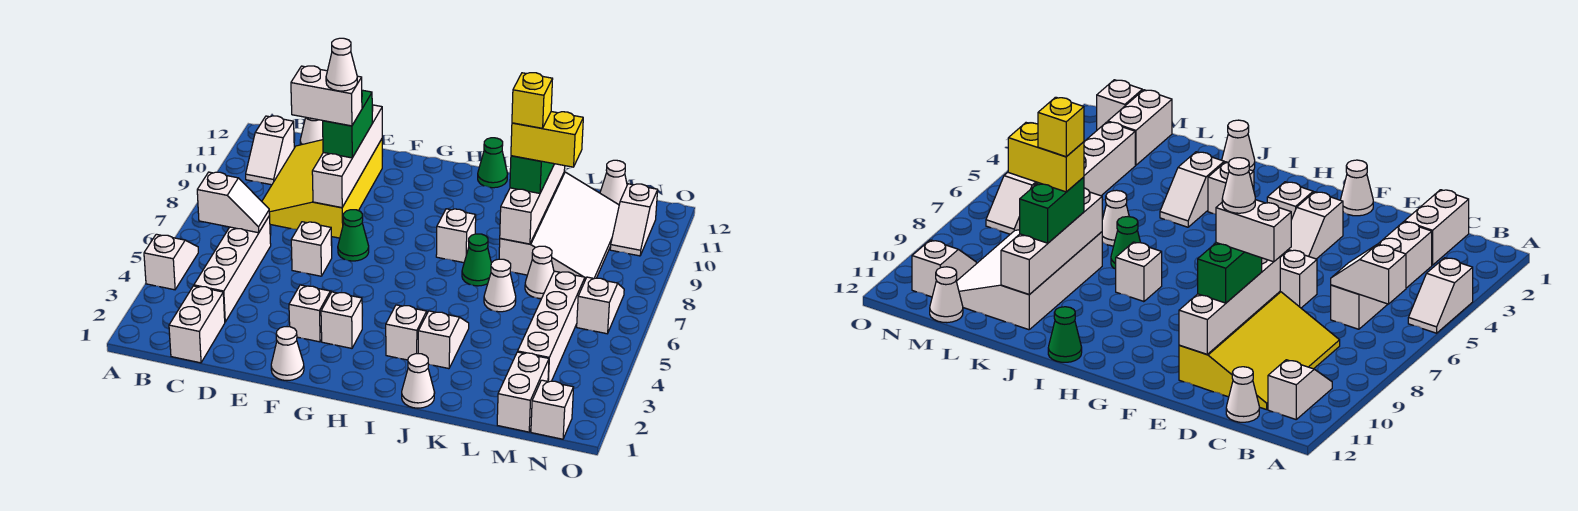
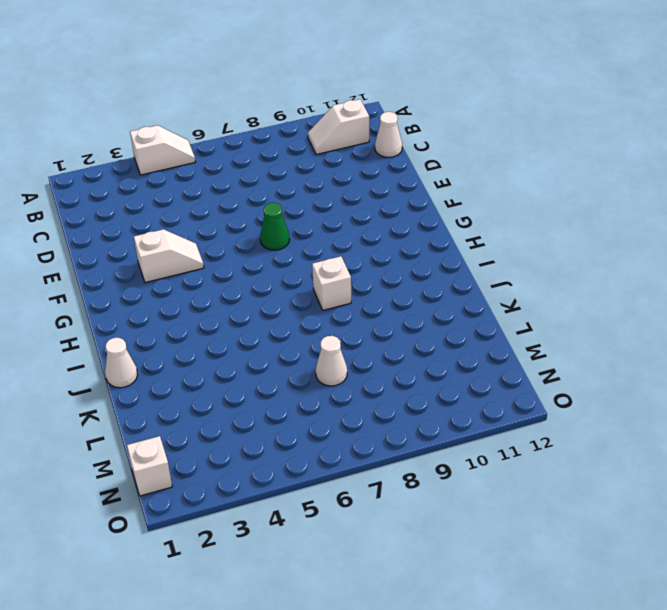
none -> white 1x2 brick [169,286,225,363]
none -> white 1x4 brick [194,216,271,322]
none -> yellow 3x4 slope [262,139,382,238]
none -> white 1x1 brick [291,222,332,276]

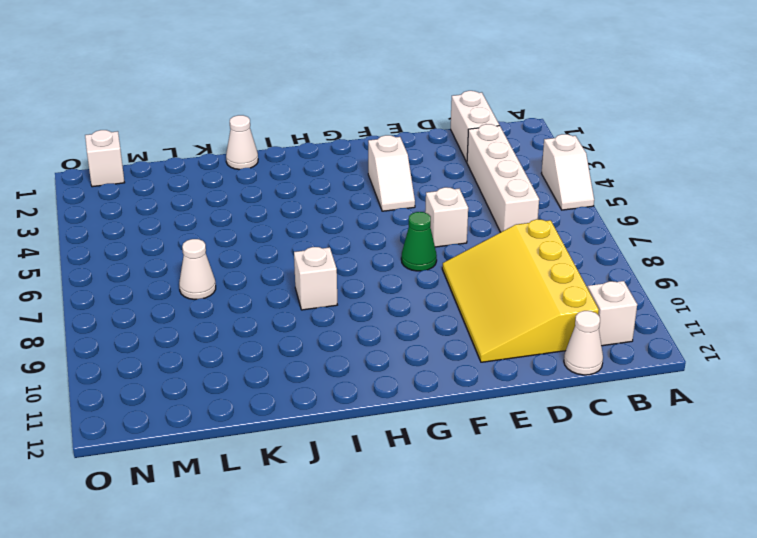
yellow 3x4 slope [442,219,599,362] -> yellow 3x4 slope turned to [262,139,382,238]
none -> white 1x1 cone [271,327,304,381]
none -> white 1x1 brick [321,292,362,348]
none -> white 1x1 brick [386,305,427,360]
none -> green 1x1 cone [478,138,507,188]

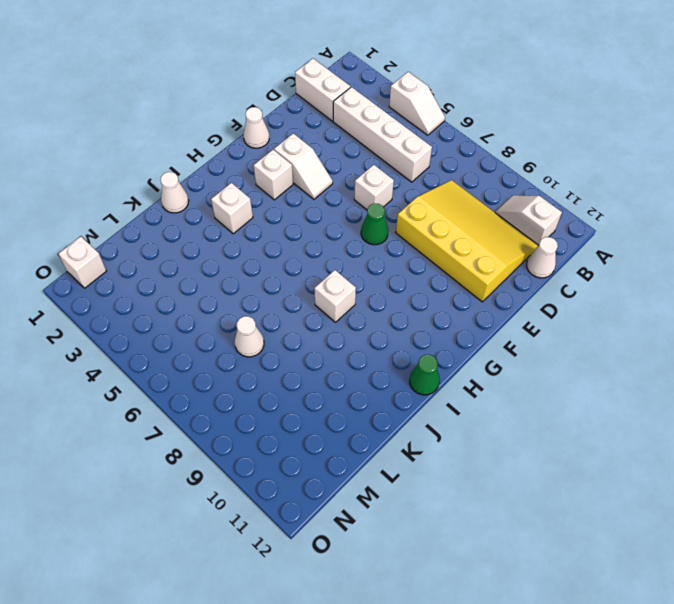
none -> white 1x2 slope [418,311,469,369]
none -> green 1x1 cone [462,234,491,286]
none -> white 1x1 cone [484,259,516,312]
none -> white 3x4 slope [499,172,619,280]

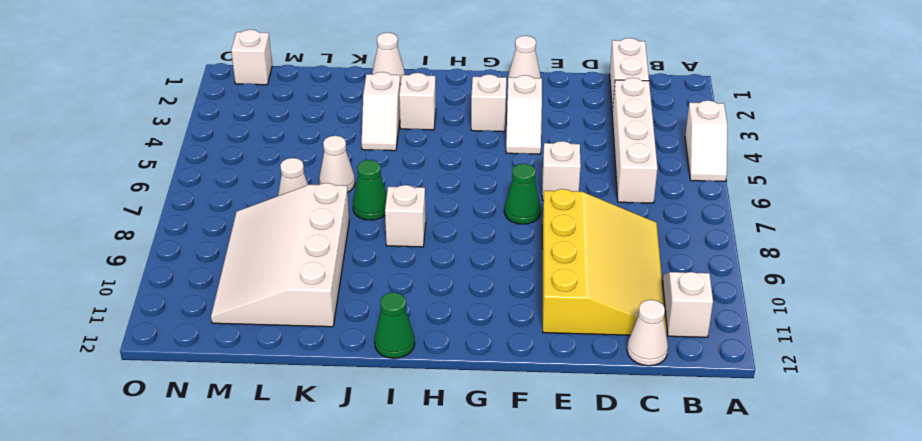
none -> white 1x2 brick [497,352,549,432]
none -> white 1x4 brick [518,271,585,382]
none -> white 1x1 cone [600,160,627,205]
none -> white 1x2 slope [577,277,624,334]

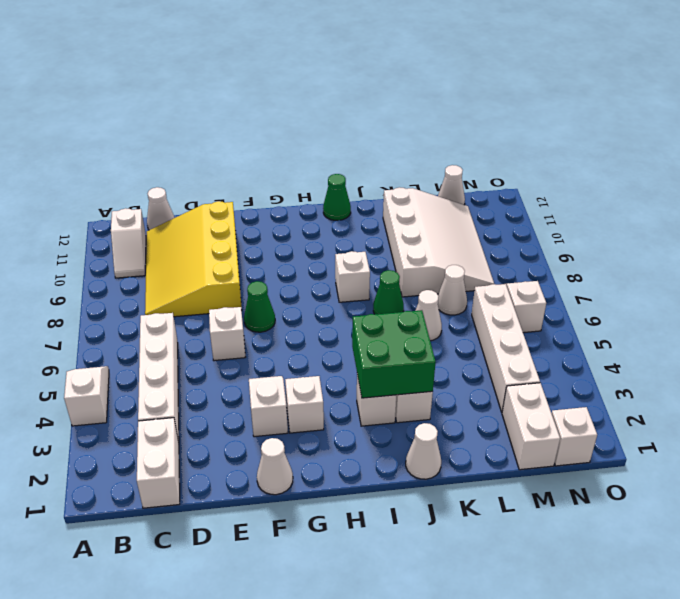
green 2x2 brick [352,310,436,398] -> none
none -> white 1x2 slope [610,184,658,256]
none -> white 1x2 slope [197,172,270,233]
none -> white 1x4 brick [312,105,382,208]
none -> white 1x4 brick [500,164,565,244]

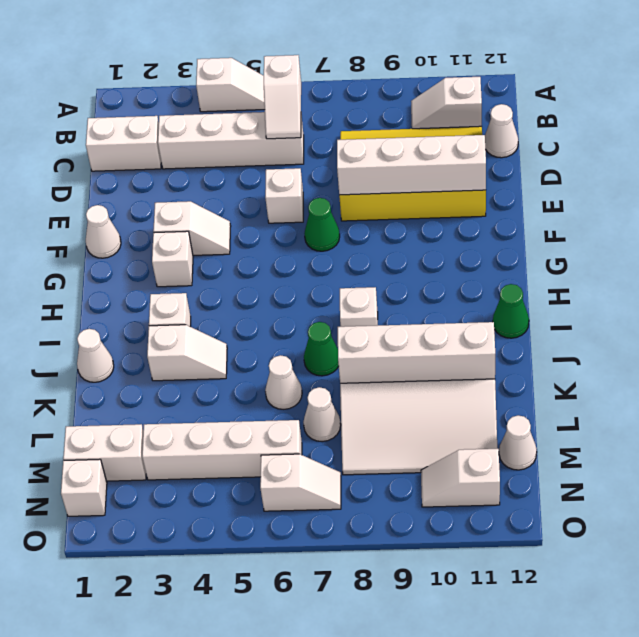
none -> green 1x2 brick [323,90,372,158]
none -> green 1x2 brick [510,156,554,193]
none -> white 1x2 brick [291,66,362,126]
none -> yellow 1x2 brick [511,112,583,167]

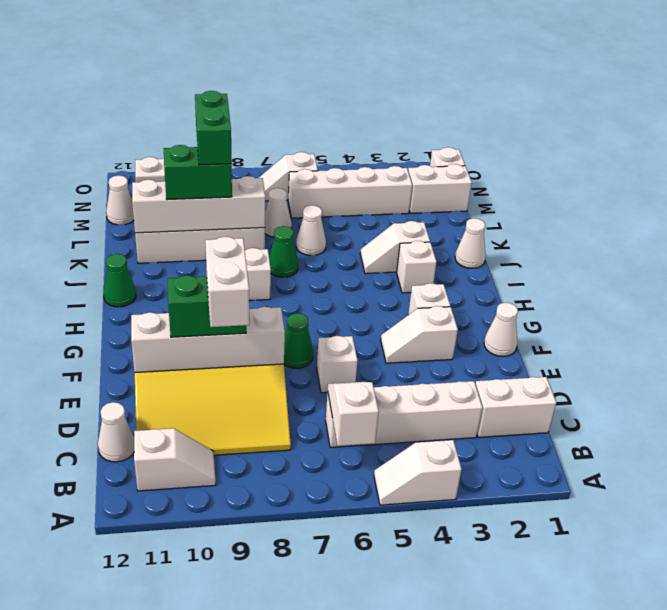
green 1x2 brick [195,91,232,165] -> yellow 1x2 brick [511,112,583,167]
none -> white 1x1 cone [326,38,357,91]
none -> yellow 1x1 brick [512,73,553,128]

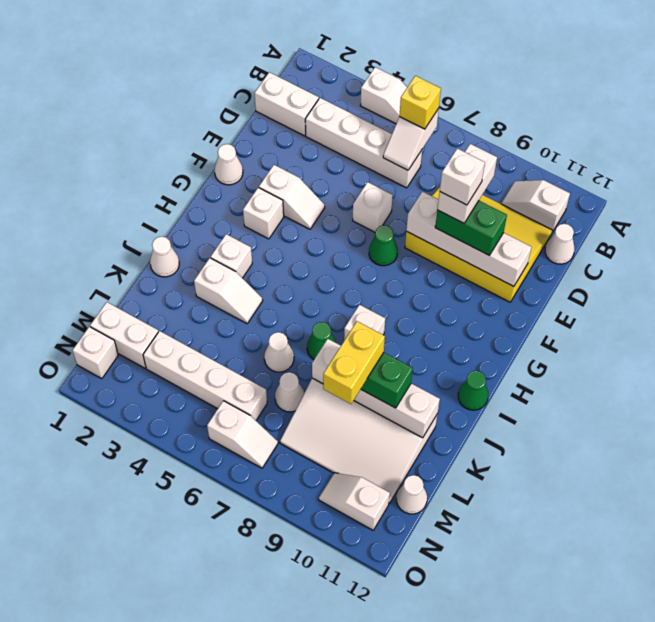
yellow 1x1 brick [399,76,441,129] -> yellow 1x1 brick moved to [512,73,553,128]
white 1x1 brick [440,148,485,205] -> white 1x1 cone [326,38,357,91]

